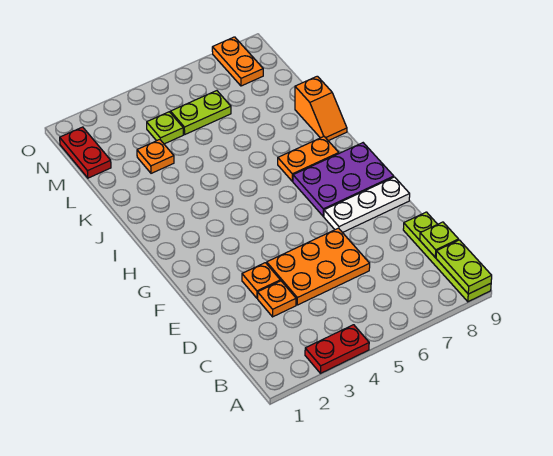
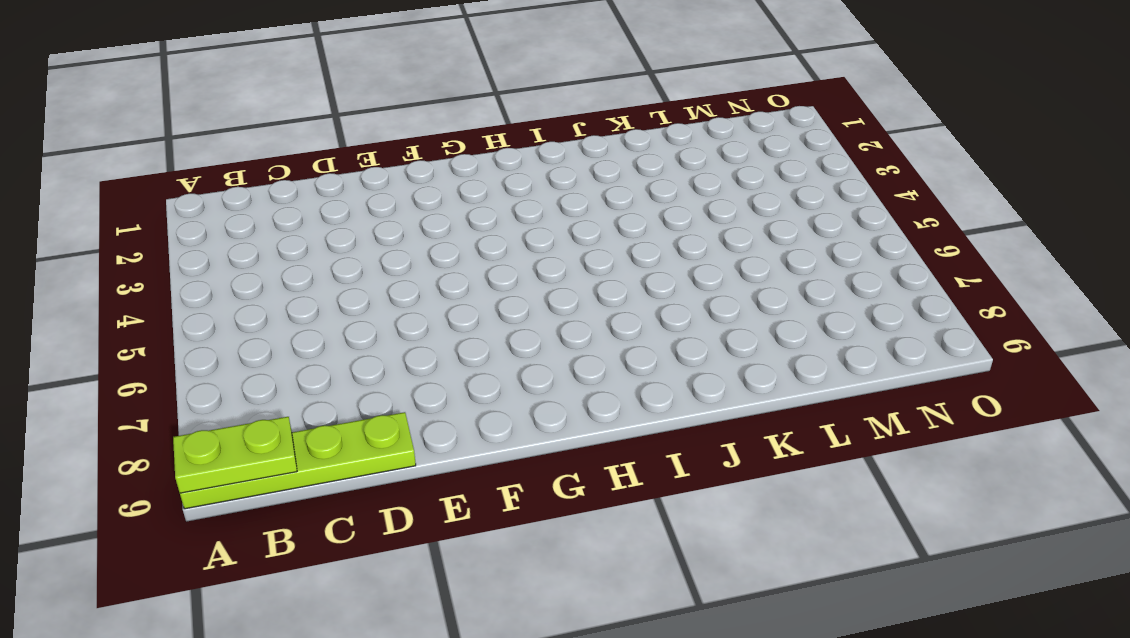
none -> red 1x2 plate [305,325,369,373]
none -> orange 1x1 plate [258,281,296,317]
none -> orange 2x3 plate [267,228,370,305]

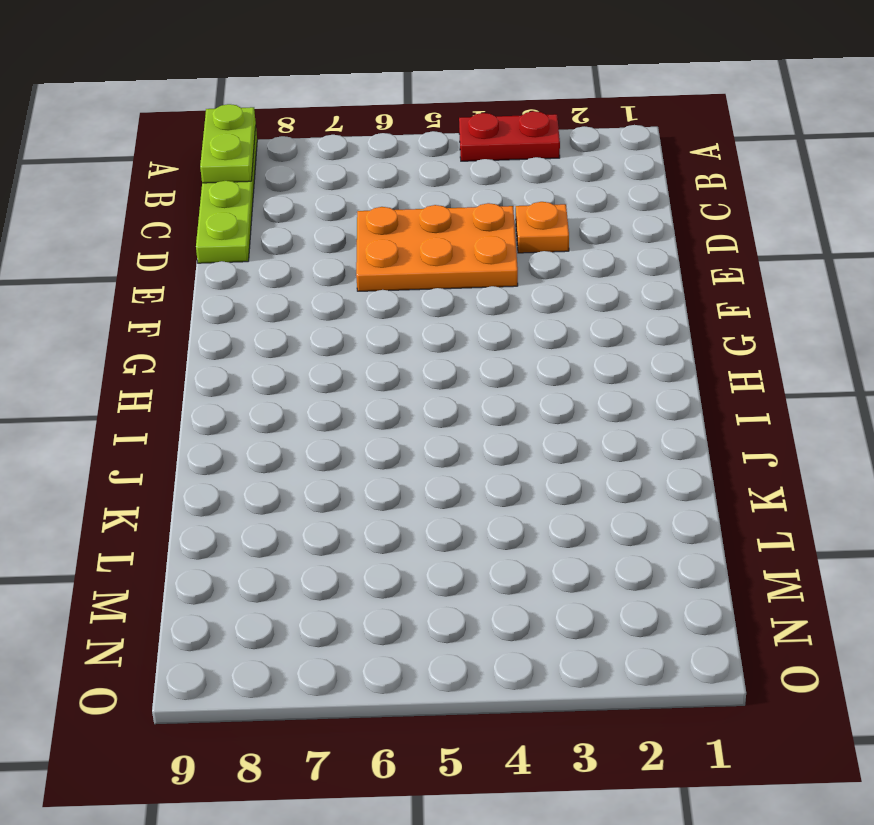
none -> orange 1x1 plate [242,263,280,298]
none -> white 1x3 plate [324,177,410,233]
none -> purple 2x3 plate [293,143,394,216]

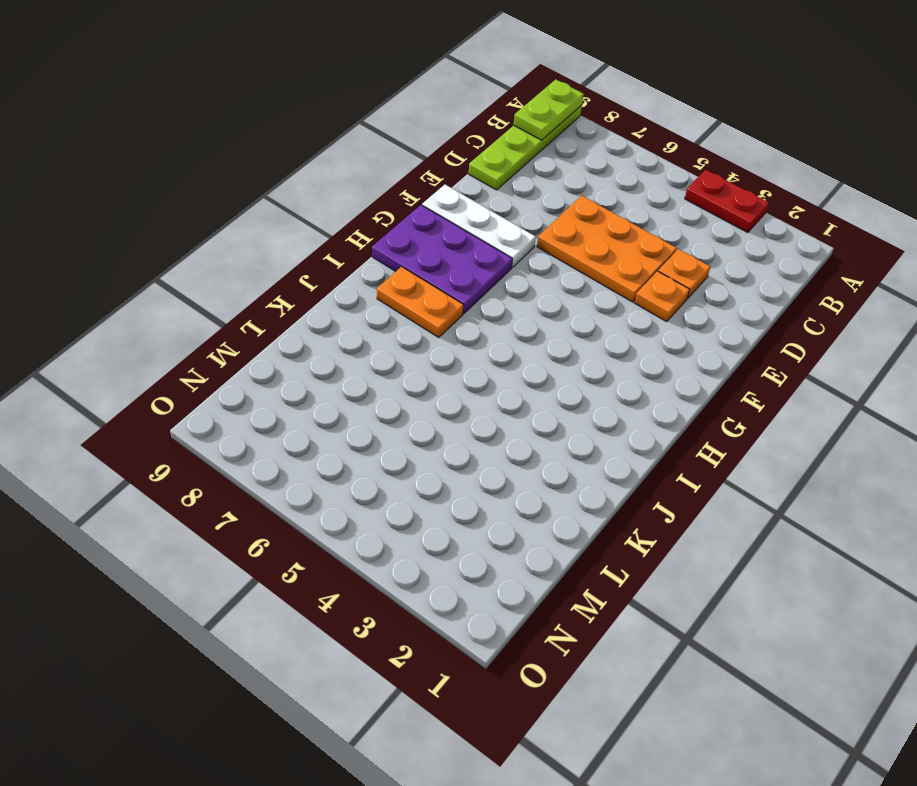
none -> orange 1x2 slope [295,76,347,141]
none -> orange 1x1 plate [137,140,174,173]
none -> red 1x2 plate [60,127,111,178]

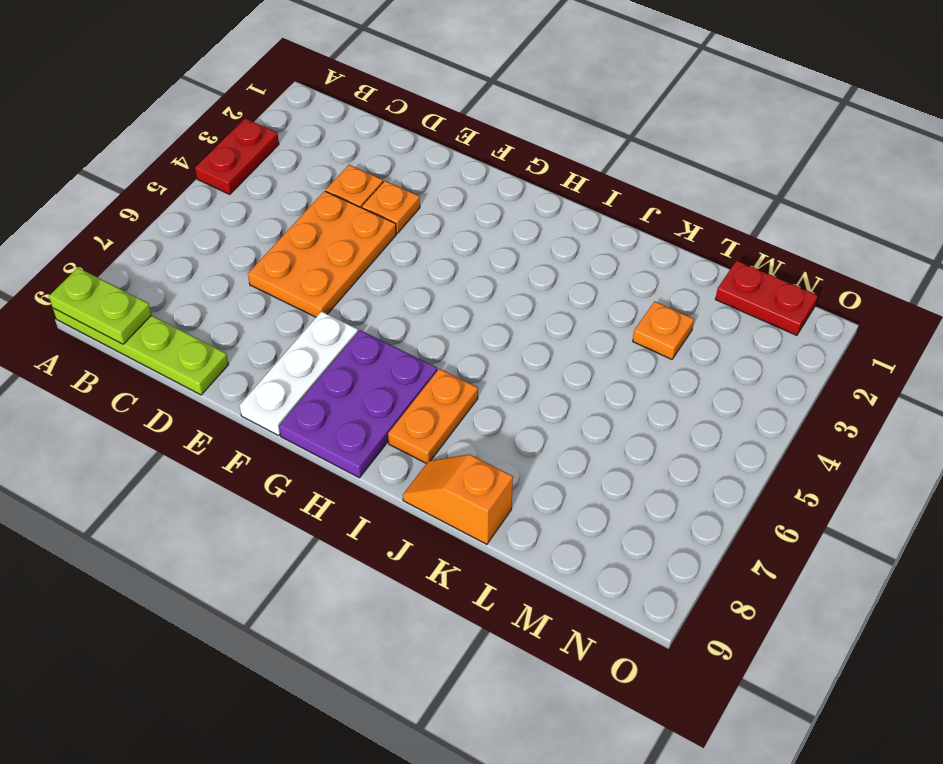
none -> lime 1x1 plate [147,112,183,144]
none -> lime 1x2 plate [171,91,231,134]
none -> orange 1x2 plate [212,37,263,86]

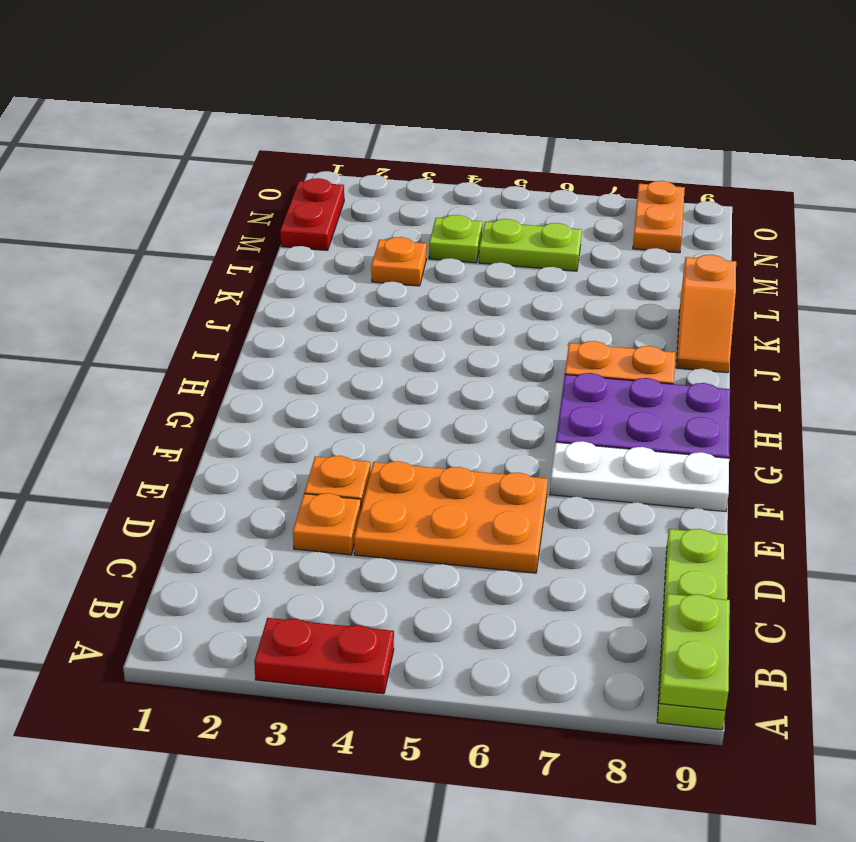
none -> lime 1x1 plate [420,222,459,257]

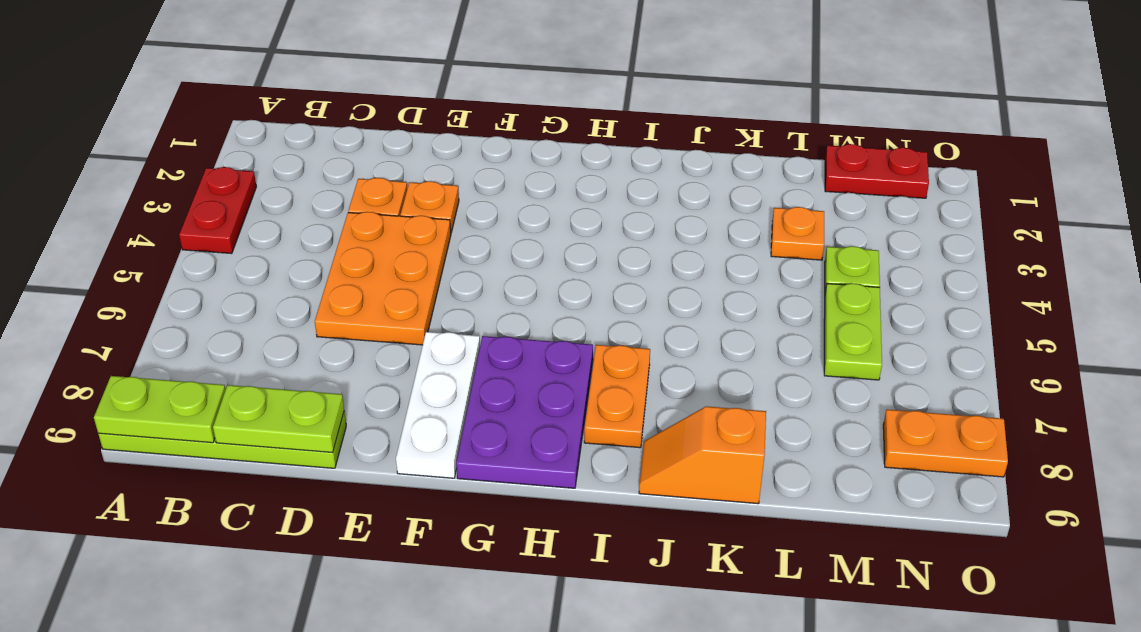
lime 1x2 plate [213,385,344,452] -> lime 1x1 plate [420,222,459,257]

